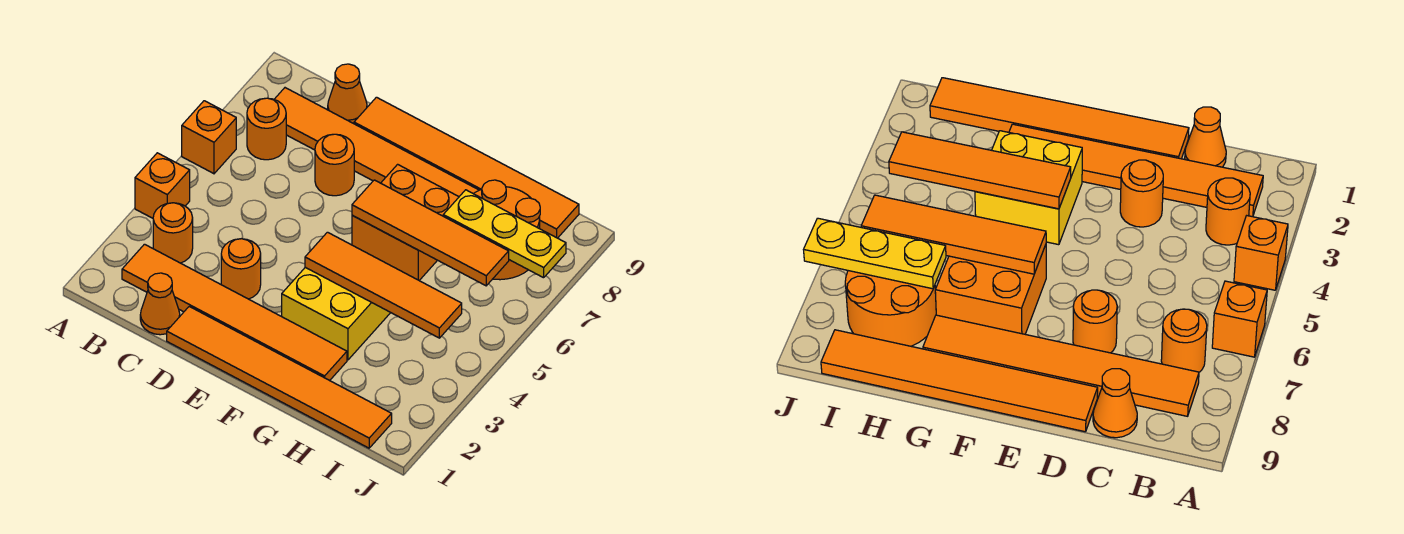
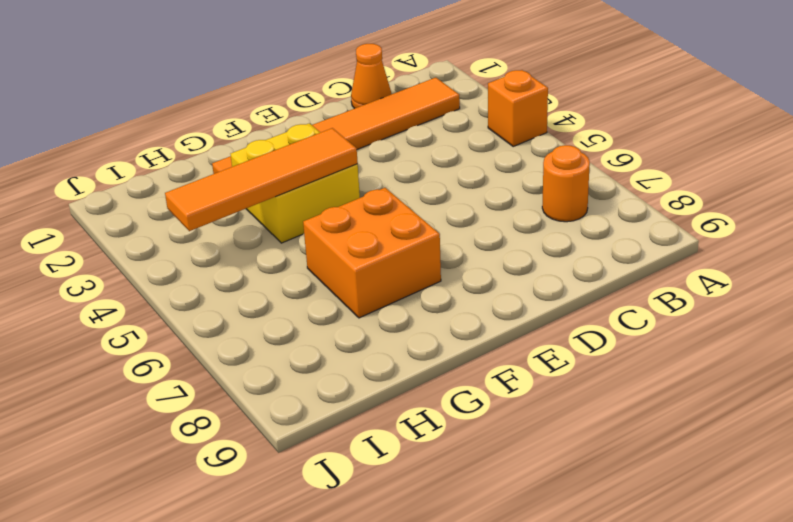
none -> orange 1x1 brick [182,101,236,174]
none -> orange 1x1 round brick [153,203,193,263]
none -> orange 1x6 tile [274,88,479,196]

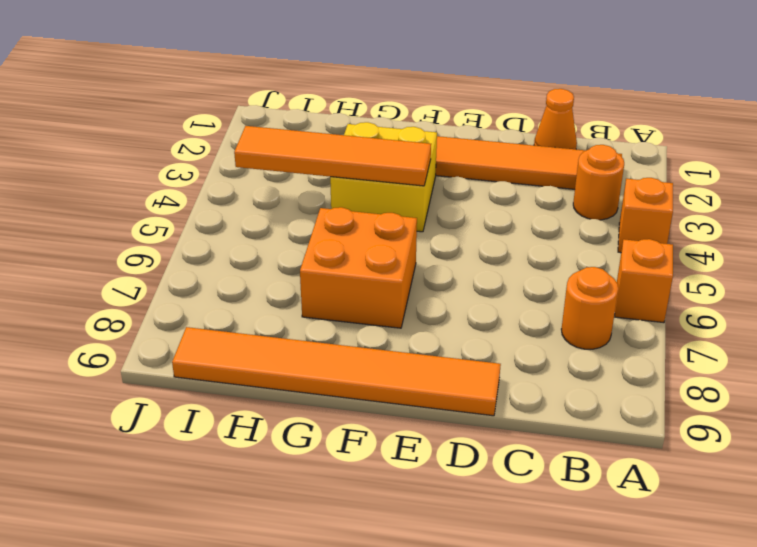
none -> orange 1x6 tile [274,88,479,196]
none -> orange 1x1 cone [328,64,367,124]
none -> orange 1x6 tile [167,306,392,448]

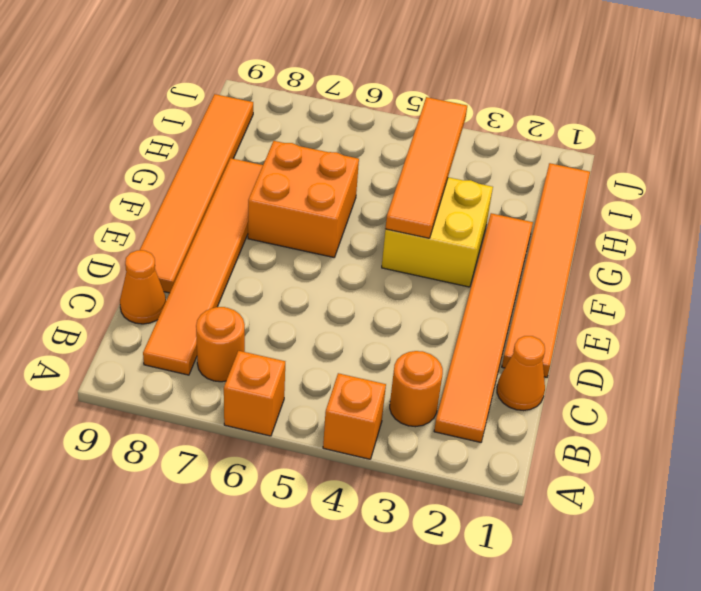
none -> orange 1x1 round brick [221,239,261,299]
none -> orange 1x1 round brick [315,134,354,196]
none -> orange 2x2 round brick [474,180,540,280]

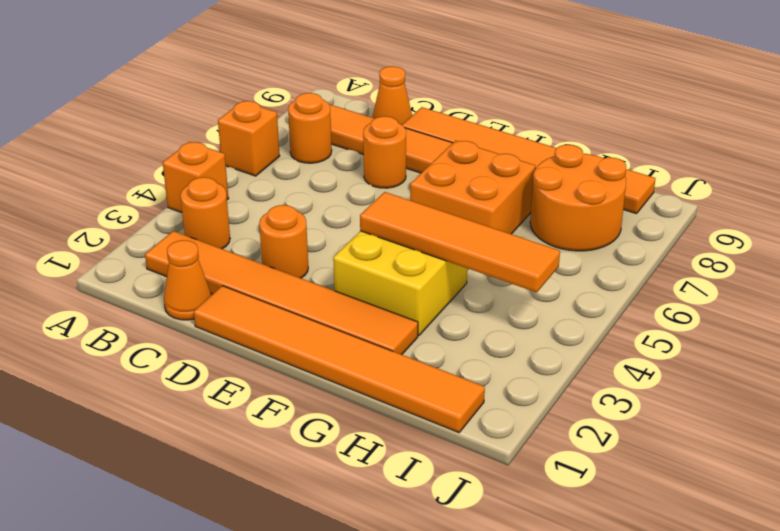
none -> orange 1x4 tile [352,180,509,286]
none -> yellow 1x3 plate [443,190,566,278]

